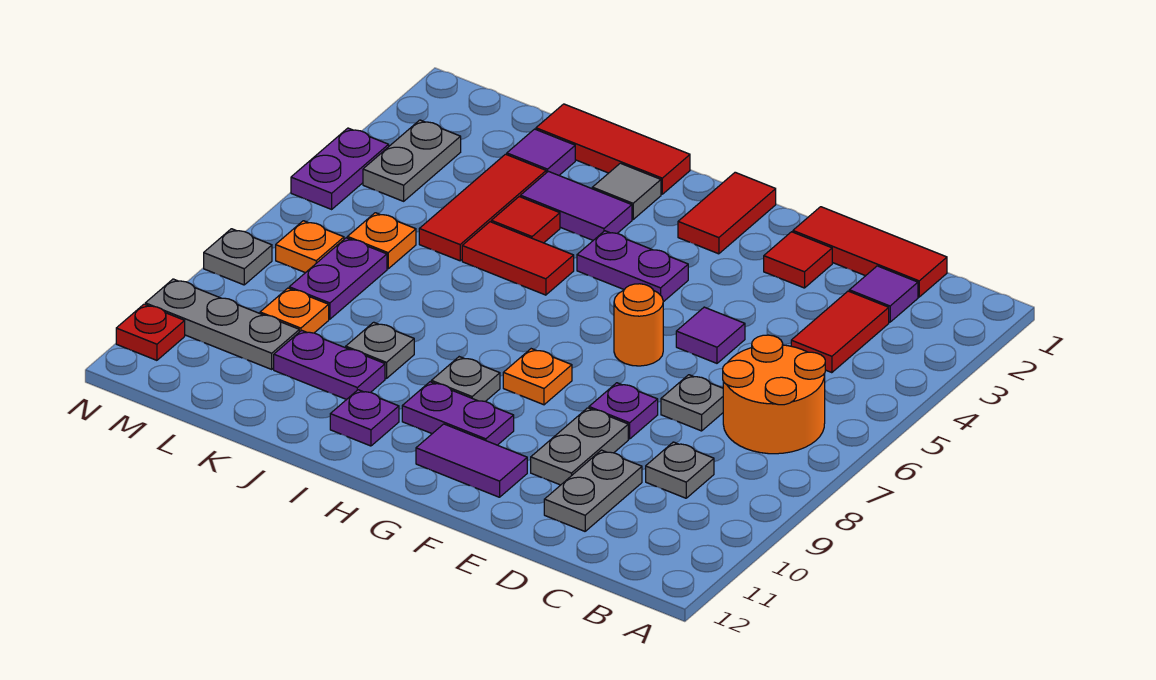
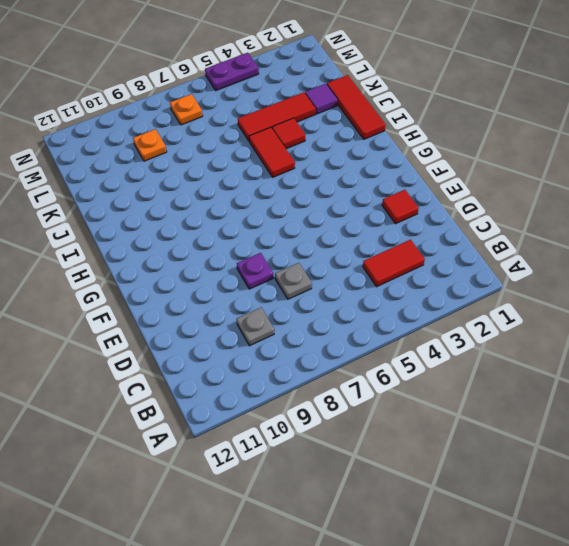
none -> orange 2x2 round brick [723,335,825,454]
none -> red 1x3 tile [793,207,947,297]
none -> purple 1x1 tile [849,266,918,322]
none -> grey 1x2 plate [544,450,642,531]

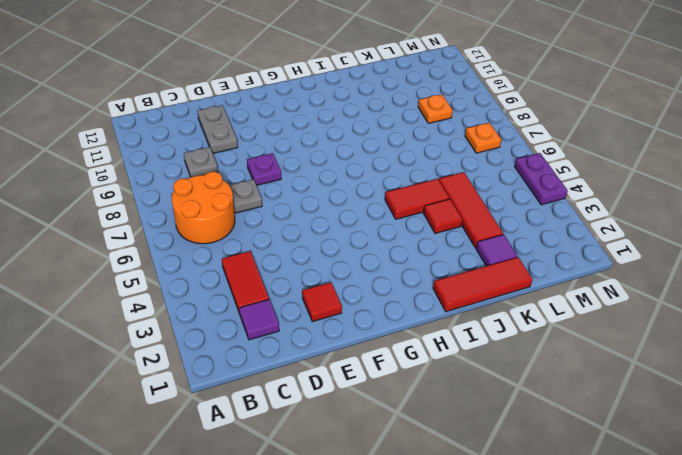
none -> red 1x3 tile [793,207,947,297]
none -> purple 1x1 tile [676,307,745,363]
none -> grey 1x2 plate [531,408,628,485]
none -> orange 1x1 round brick [614,284,663,366]

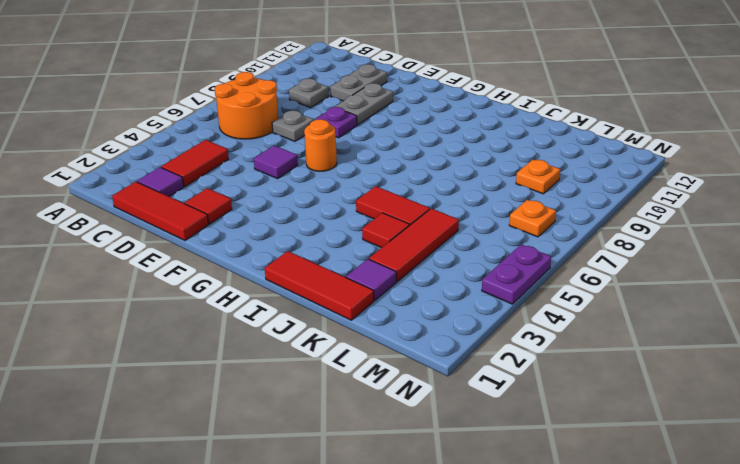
none -> purple 1x2 tile [416,424,527,497]
none -> red 1x2 tile [678,172,776,254]
none -> purple 1x2 plate [577,231,688,302]
none -> orange 1x1 plate [503,349,572,405]

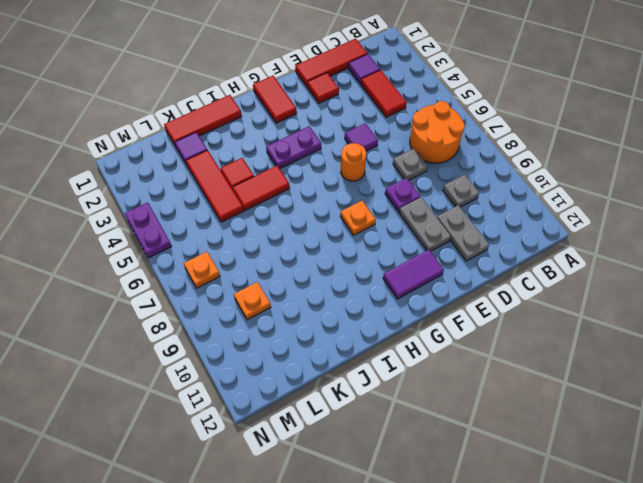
none -> purple 1x2 plate [402,382,514,445]
none -> grey 1x1 plate [431,357,500,401]
none -> grey 1x1 tile [592,163,661,219]
none -> purple 1x2 tile [521,171,632,240]

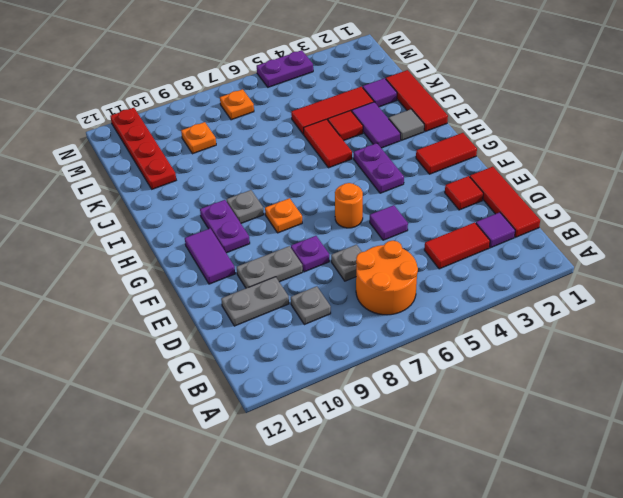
red 1x4 plate [110,108,176,189] -> red 1x1 plate [116,304,185,360]
none -> purple 1x1 plate [330,390,399,446]
none -> grey 1x1 plate [346,322,414,379]
none -> purple 1x2 plate [274,330,385,400]
none -> orange 1x1 plate [347,213,416,269]

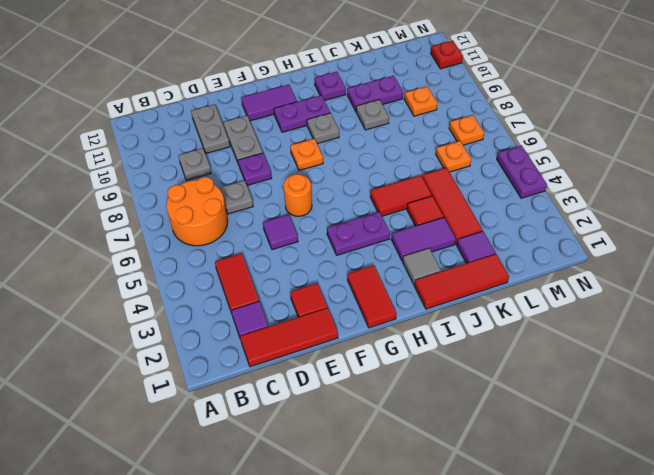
none -> purple 1x2 plate [289,238,387,319]
none -> grey 1x3 plate [145,279,299,369]
none -> grey 1x2 plate [363,120,461,201]
none -> grey 1x1 plate [204,229,272,285]

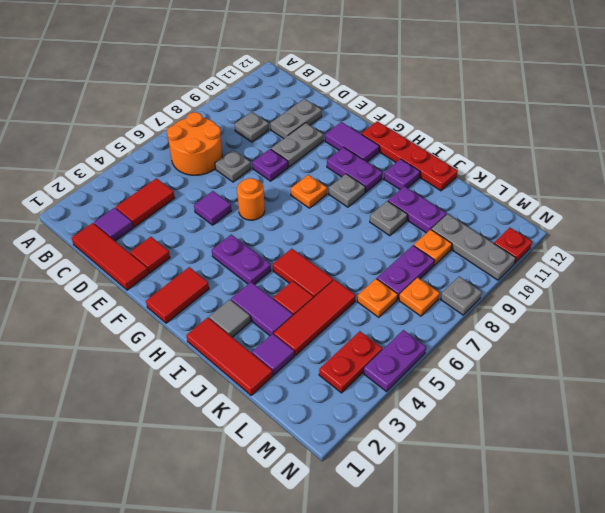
red 1x4 plate [362,121,458,191] -> none
red 1x2 plate [319,331,382,393] -> grey 1x2 plate [363,120,461,201]

